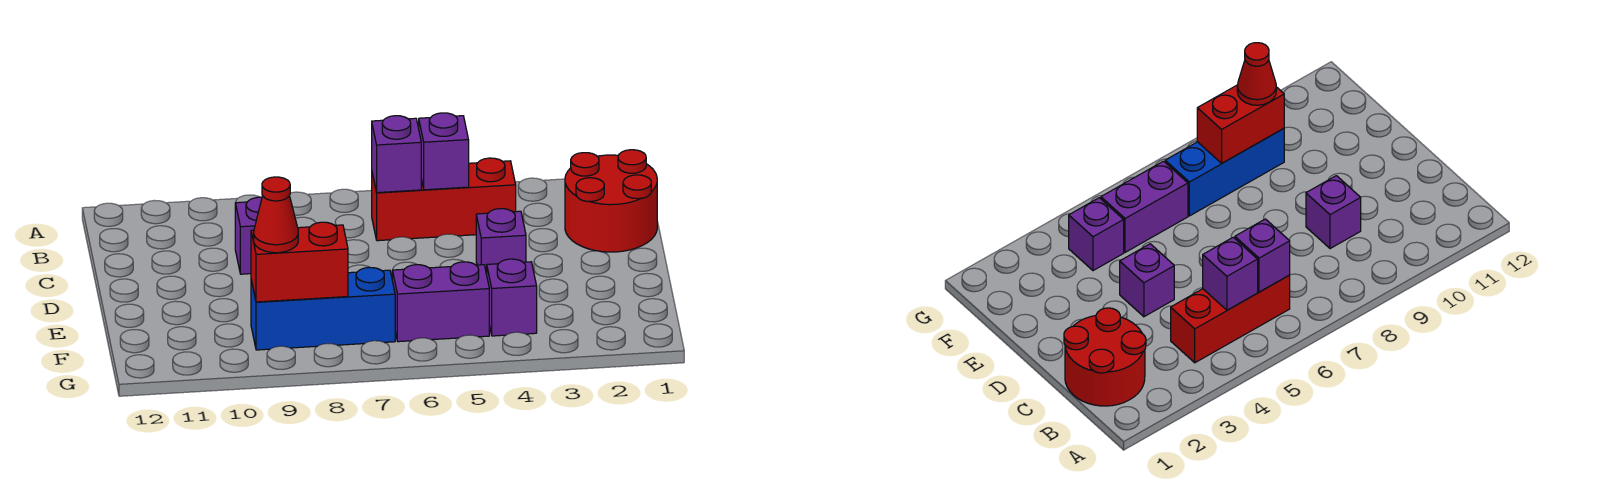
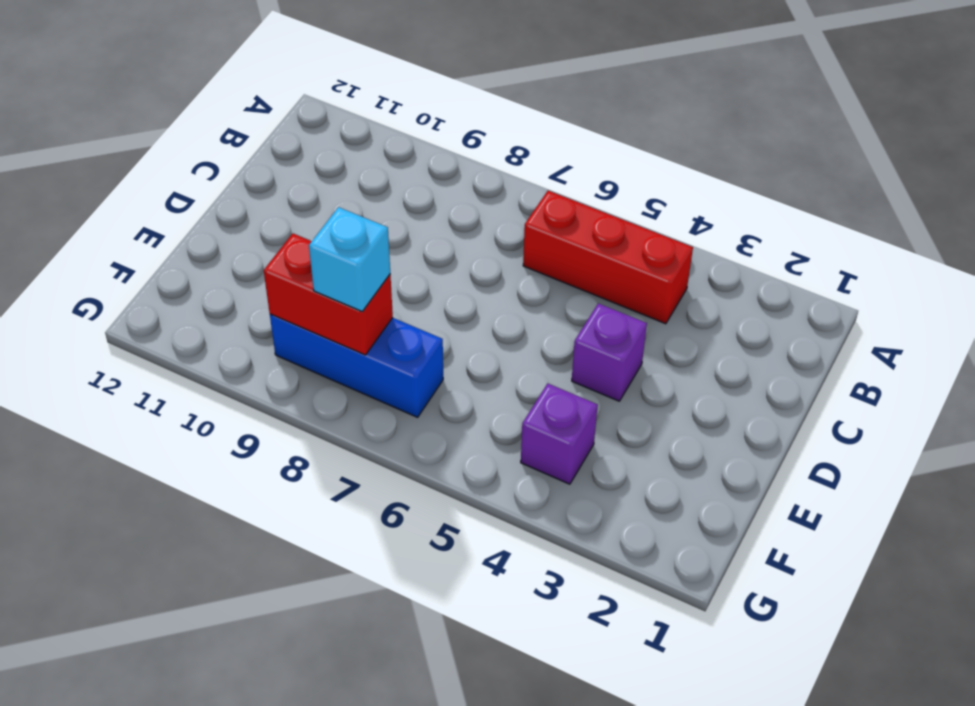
cyan 1x1 brick [309,207,390,311] -> none
none -> red 2x2 round brick [565,150,657,252]
none -> purple 1x1 brick [235,197,262,274]

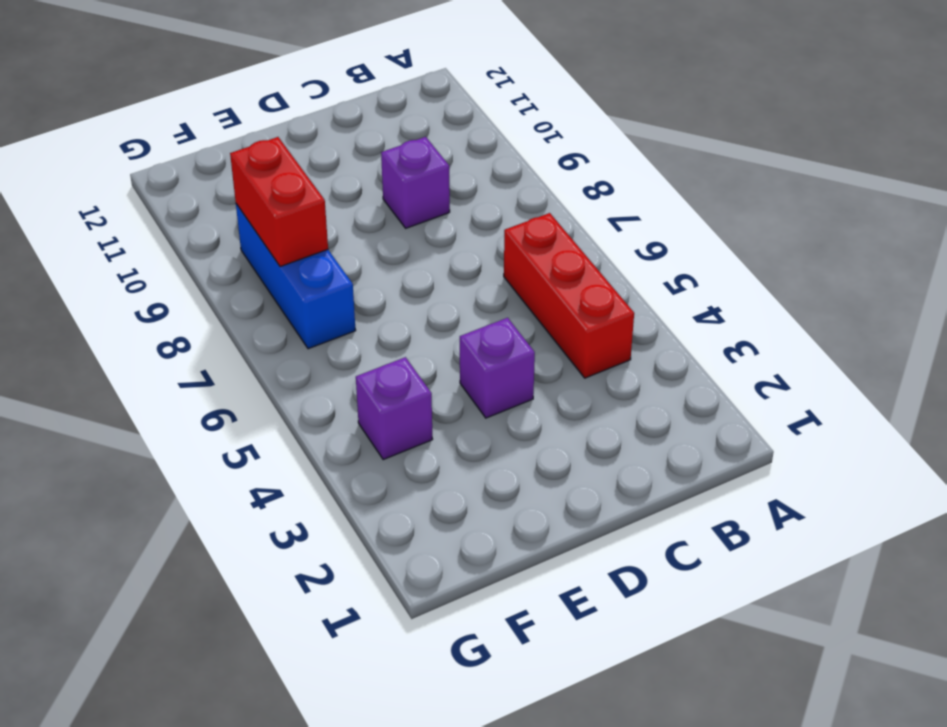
none -> red 2x2 round brick [565,150,657,252]
none -> purple 1x2 brick [392,262,489,342]

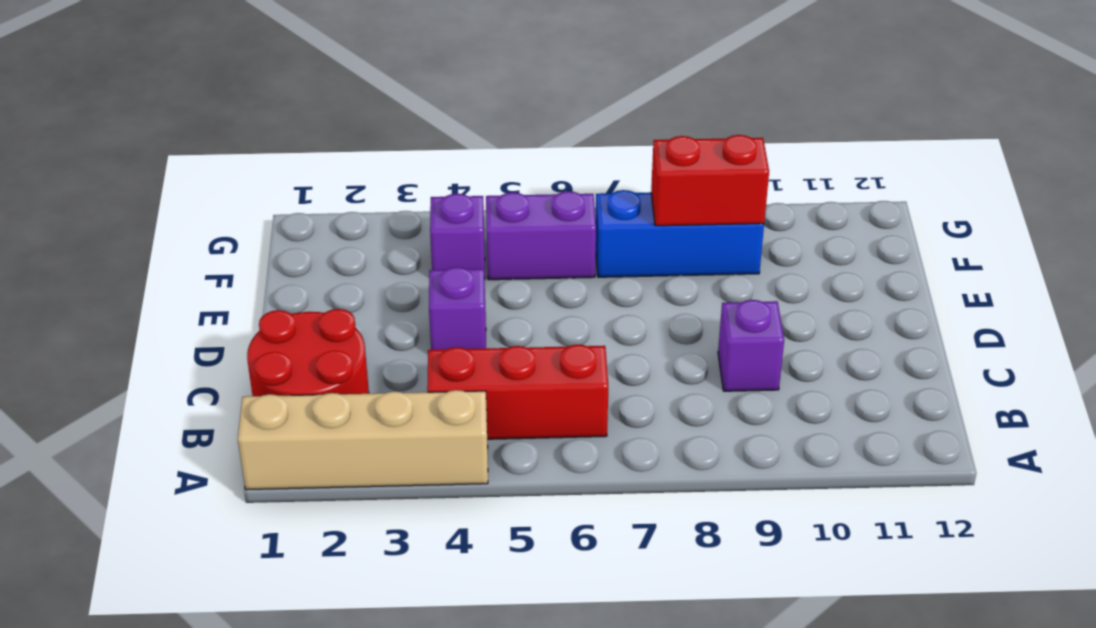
tan 1x4 brick [238,390,488,490] -> none
none -> purple 1x1 brick [419,113,469,190]
none -> purple 1x1 brick [372,116,421,193]

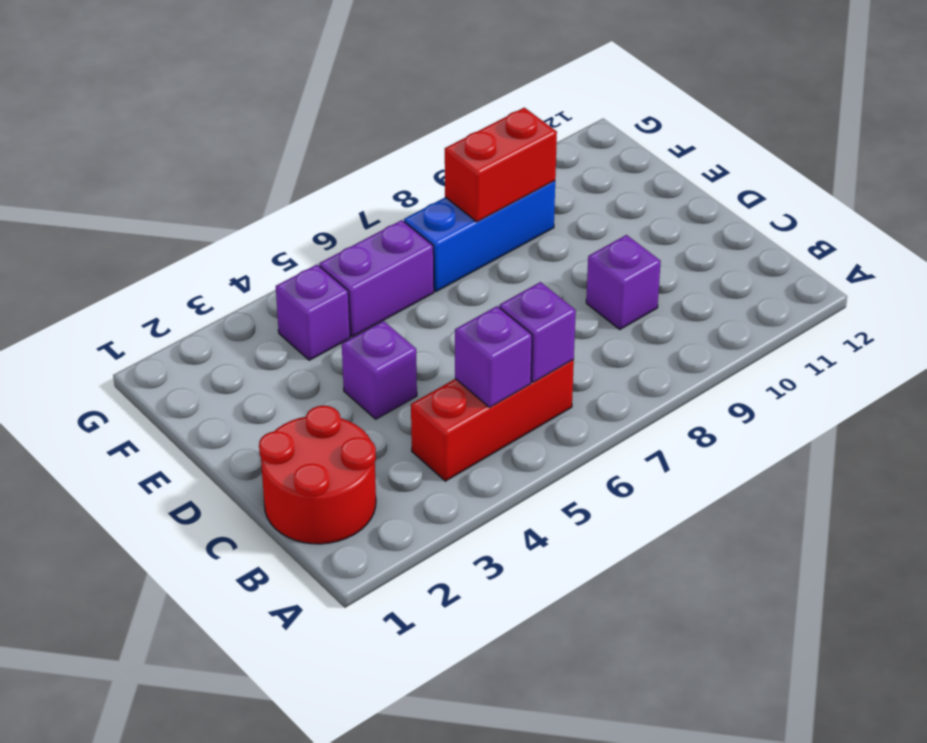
none -> red 1x1 cone [254,177,298,253]

